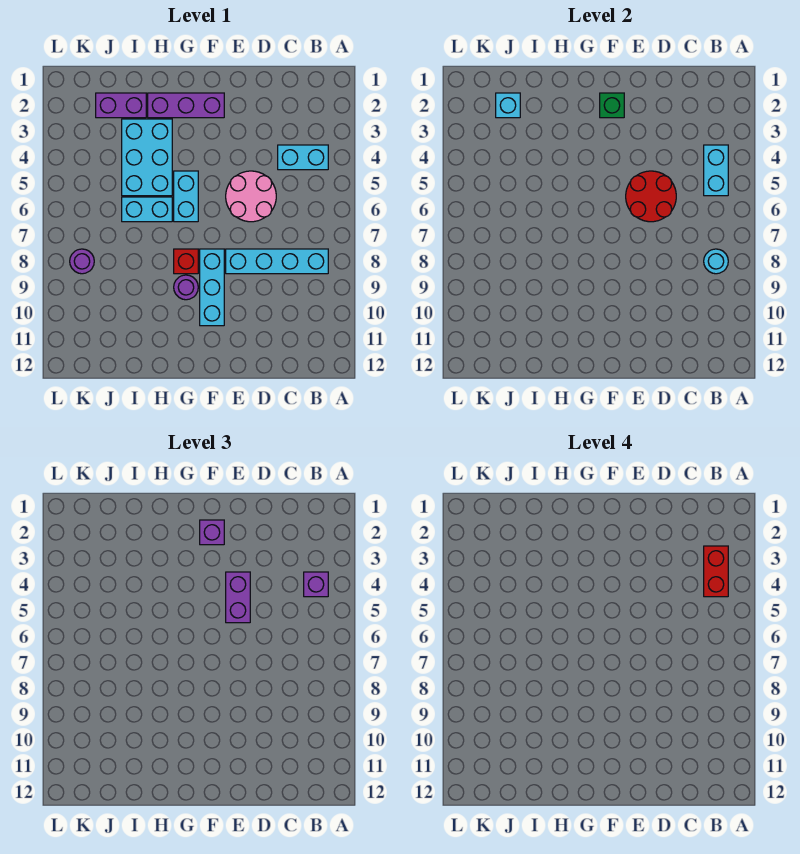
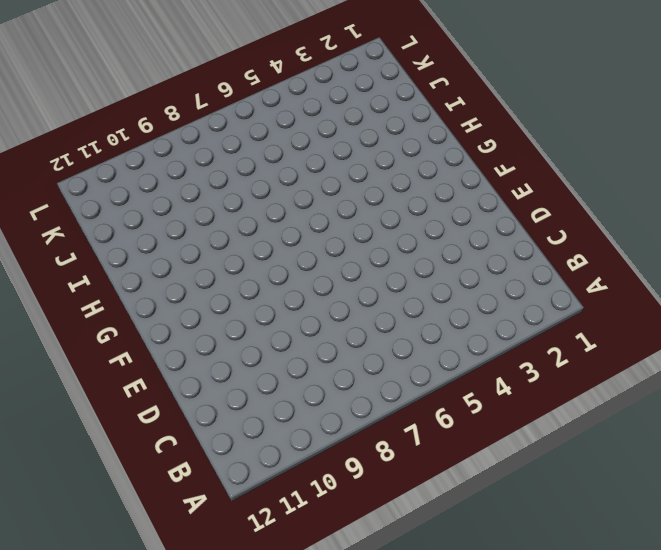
none -> cyan 1x2 brick [278,145,328,170]
none -> cyan 1x4 brick [226,249,328,274]
none -> pink 2x2 round brick [226,171,276,222]

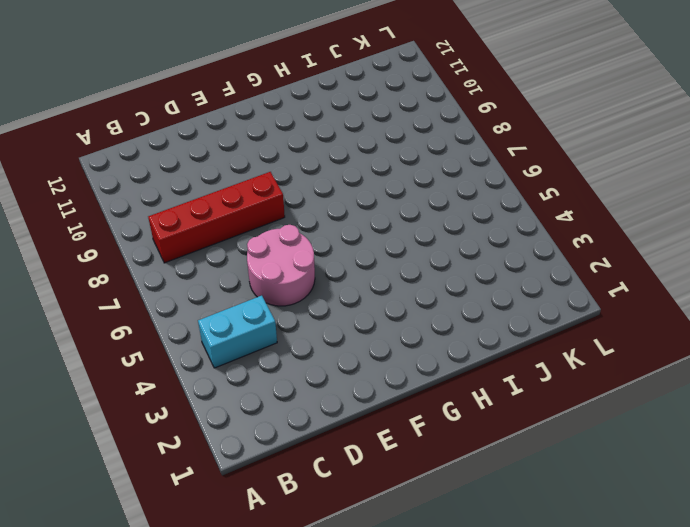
red 1x4 brick [148,172,285,263] -> cyan 1x4 brick [226,249,328,274]
none -> purple 1x3 brick [148,93,224,118]
none -> cyan 1x3 brick [200,249,224,326]
none -> cyan 1x2 brick [174,171,198,222]

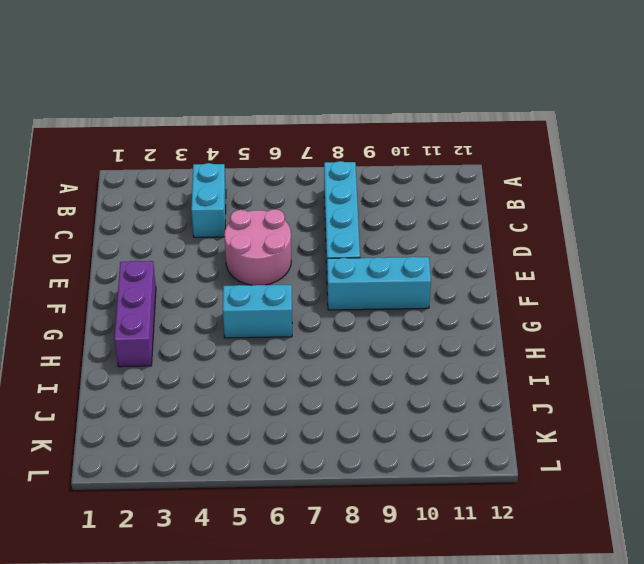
none -> red 1x1 brick [174,249,198,274]
none -> purple 1x1 round brick [174,275,198,300]
none -> cyan 2x3 brick [122,119,172,196]

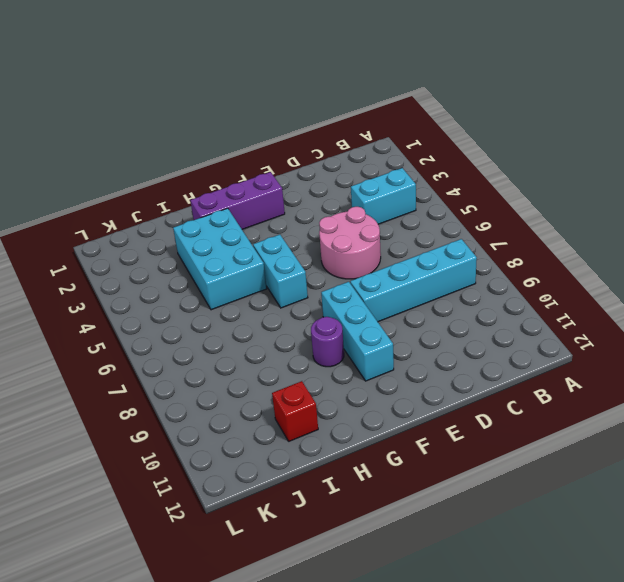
red 1x1 brick [272,381,318,441] -> red 1x1 brick moved to [174,249,198,274]
none -> cyan 1x2 brick [122,197,172,222]
none -> purple 1x2 brick [96,93,146,118]
none -> purple 1x1 round brick [70,249,94,274]

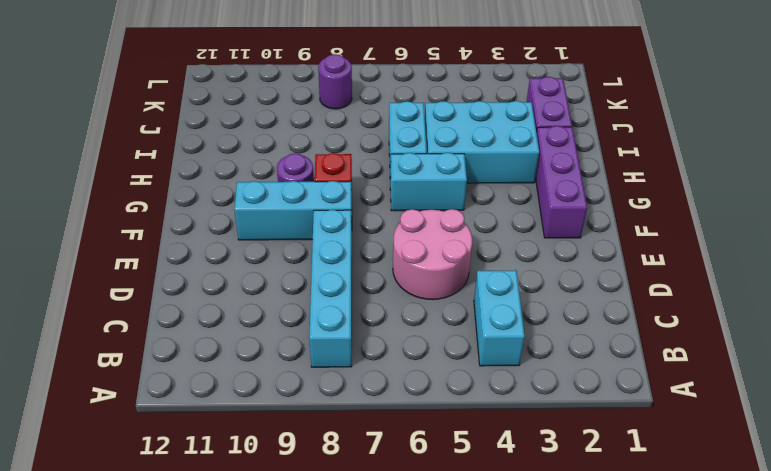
none -> cyan 1x2 brick [704,145,728,196]
none -> cyan 1x1 round brick [704,249,728,274]
none -> red 2x2 round brick [626,171,676,222]

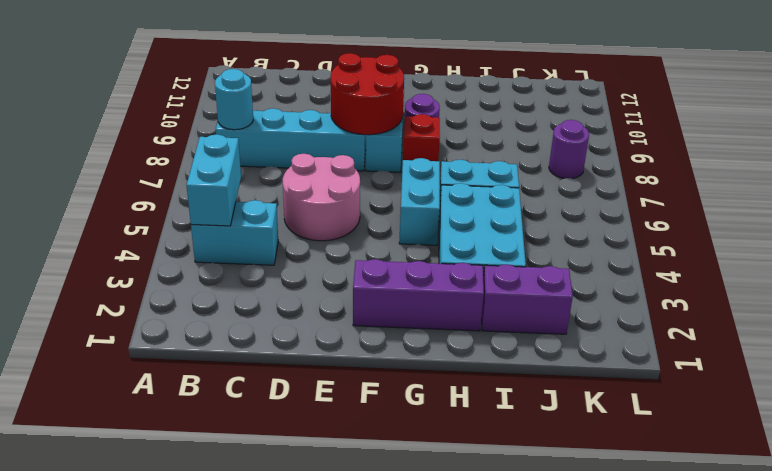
red 2x2 round brick [331,53,404,135] -> red 2x2 round brick moved to [626,171,676,222]
none -> green 1x1 brick [600,93,624,118]
none -> cyan 1x1 brick [496,93,520,118]
none -> purple 1x1 brick [304,572,328,597]

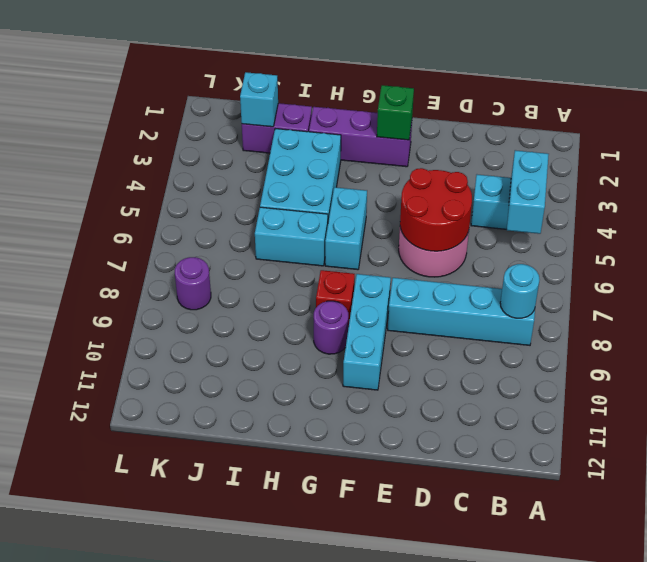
none -> purple 1x1 brick [304,572,328,597]
none -> purple 1x2 brick [226,572,250,623]
none -> purple 1x1 brick [200,520,224,545]

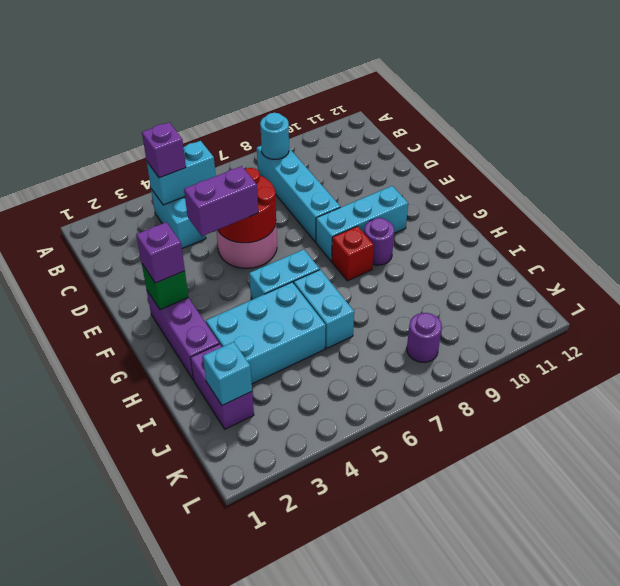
none -> red 1x2 brick [704,546,728,597]

